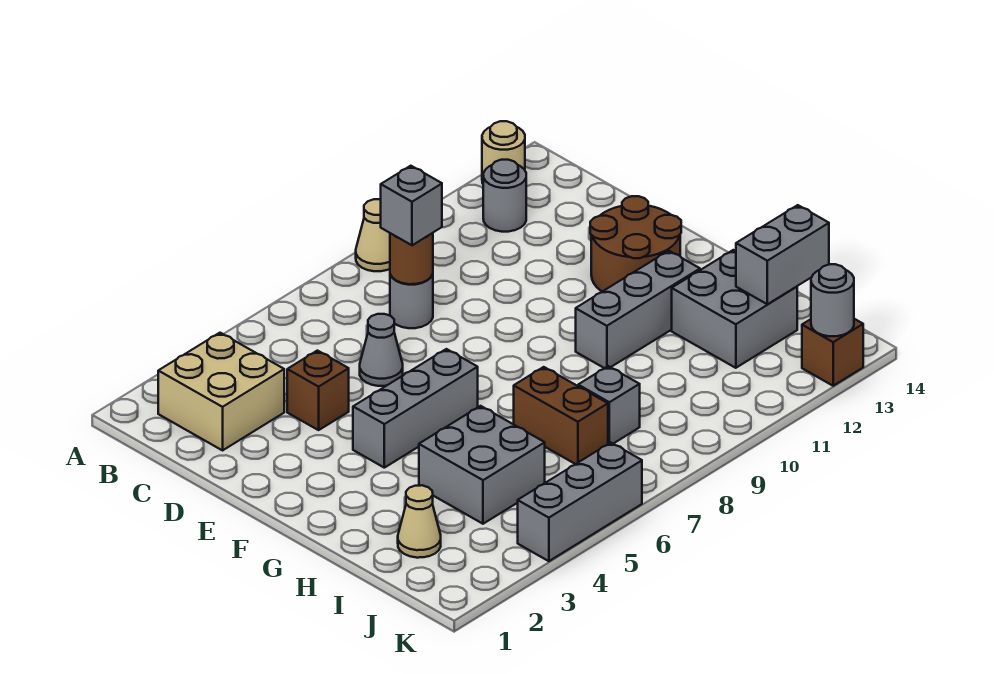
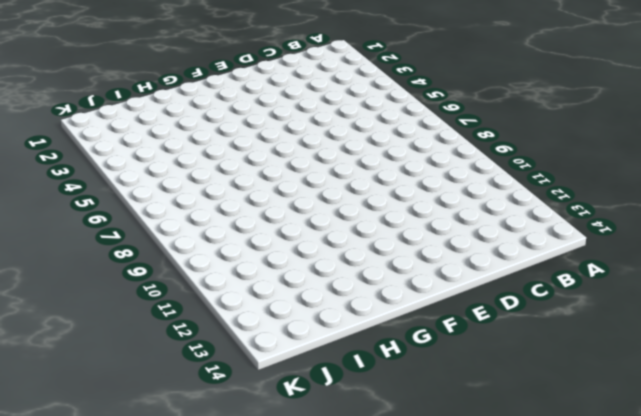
none -> tan 1x1 cone [356,199,390,271]
none -> tan 1x1 round brick [482,121,525,183]
none -> tan 2x2 brick [158,333,284,450]

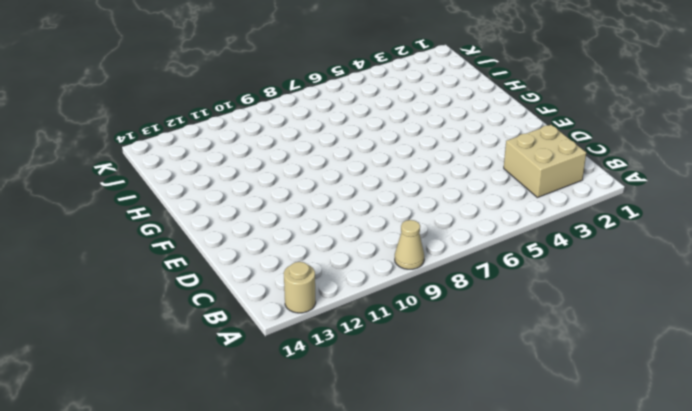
none -> grey 1x1 round brick [483,160,526,232]
none -> grey 1x1 round brick [390,274,433,328]
none -> brown 1x1 brick [287,351,349,430]

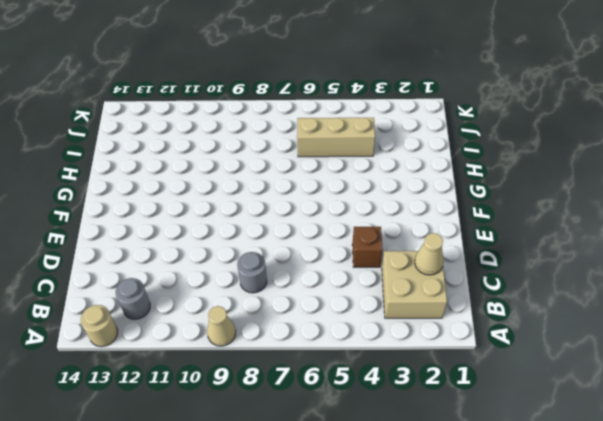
tan 1x1 cone [415,233,444,275] -> tan 1x1 cone moved to [398,485,441,558]
tan 1x3 brick [297,118,375,157] -> grey 2x2 brick [419,406,545,524]
none -> grey 1x1 cone [360,314,403,386]
none -> brown 2x2 round brick [590,196,681,292]
none -> grey 1x3 brick [353,349,478,468]

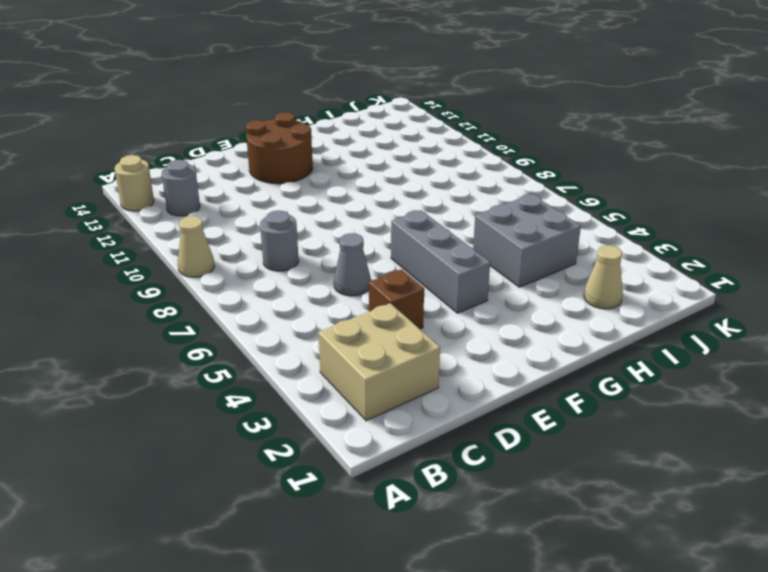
none -> grey 1x3 brick [576,251,700,368]
none -> brown 1x2 brick [514,367,608,464]
none -> grey 2x2 brick [672,250,797,368]

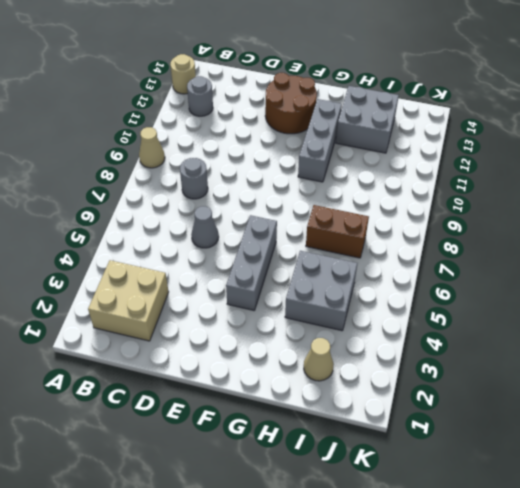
none -> brown 1x1 brick [287,351,349,430]
none -> grey 1x1 brick [578,366,640,444]
none -> grey 1x3 brick [518,443,642,561]

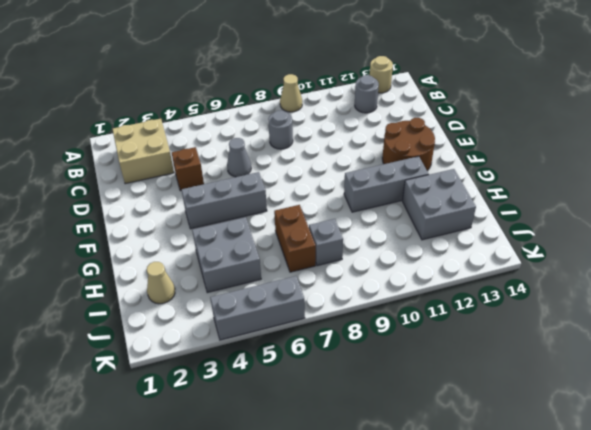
none -> brown 1x1 brick [802,319,863,386]
none -> brown 1x1 round brick [390,233,433,284]
none -> grey 1x2 brick [736,205,829,304]

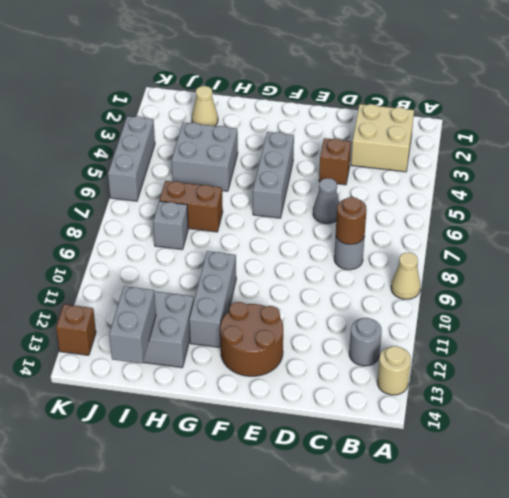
none -> grey 1x1 round brick [811,264,854,336]
none -> grey 1x1 brick [381,166,442,245]

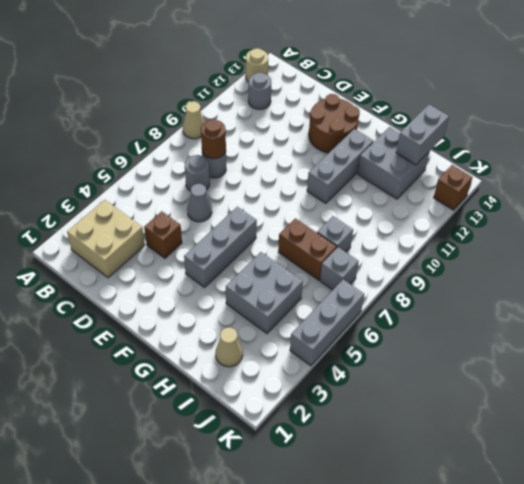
grey 1x1 round brick [185,155,210,191] -> grey 1x1 round brick moved to [811,264,854,336]
grey 1x1 brick [320,247,359,290] -> grey 1x1 brick moved to [381,166,442,245]

